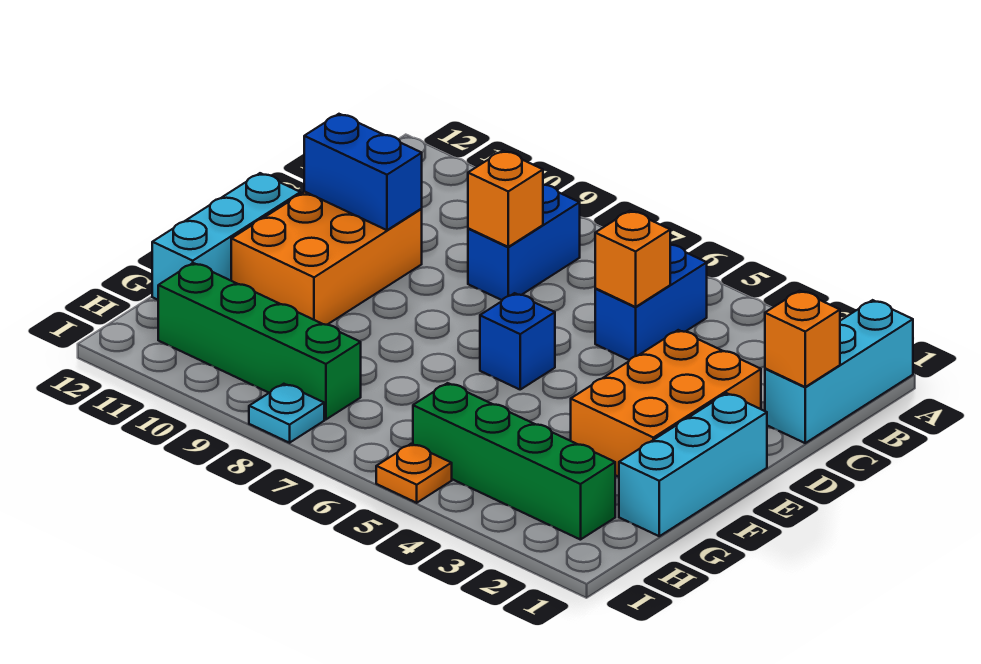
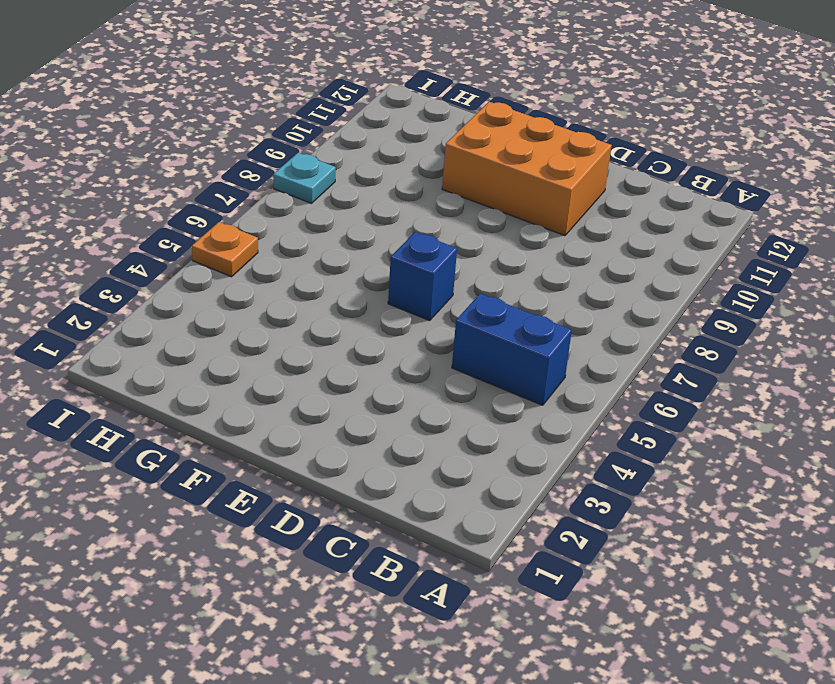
none -> cyan 1x3 brick [765,300,913,443]
none -> blue 1x2 brick [468,185,580,300]
none -> orange 2x3 brick [571,330,761,477]

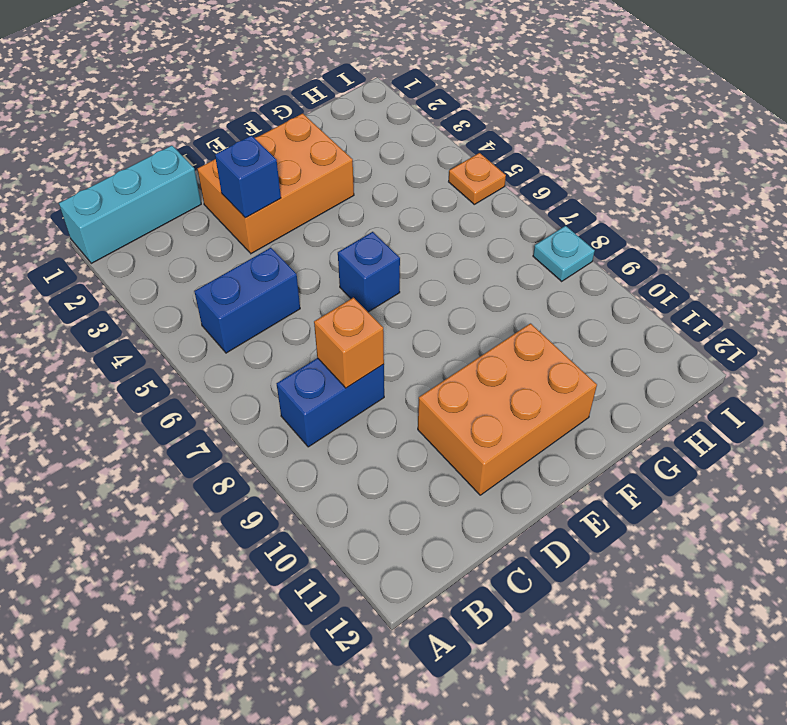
blue 1x1 brick [215,135,281,218] -> none
none -> cyan 1x3 brick [619,393,767,536]
none -> cyan 1x3 brick [152,173,300,300]
none -> green 1x4 brick [413,383,615,540]

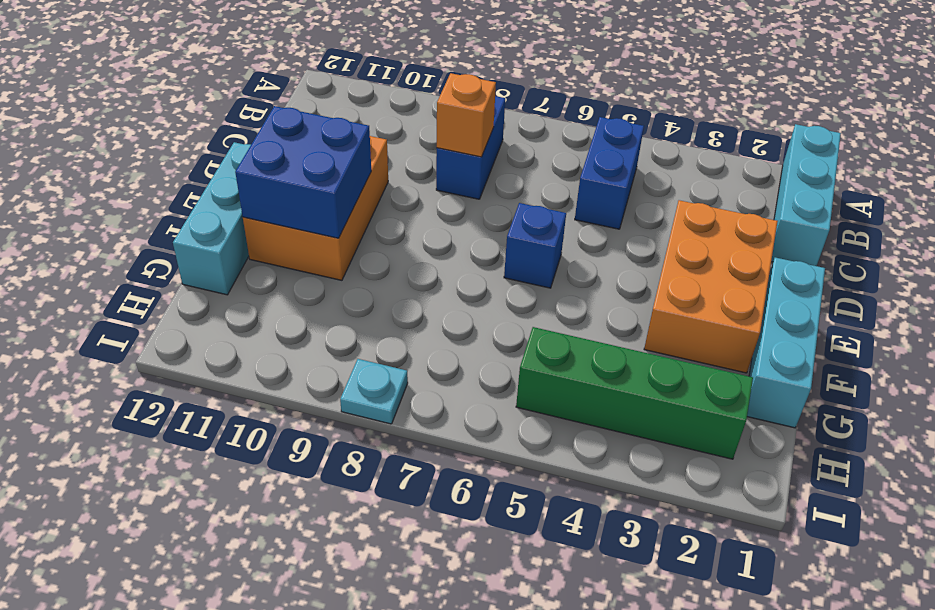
blue 2x2 brick [235,106,371,238] -> none
none -> green 1x4 brick [158,263,361,419]
none -> orange 1x1 plate [376,444,452,503]
none -> orange 1x1 brick [765,291,840,387]

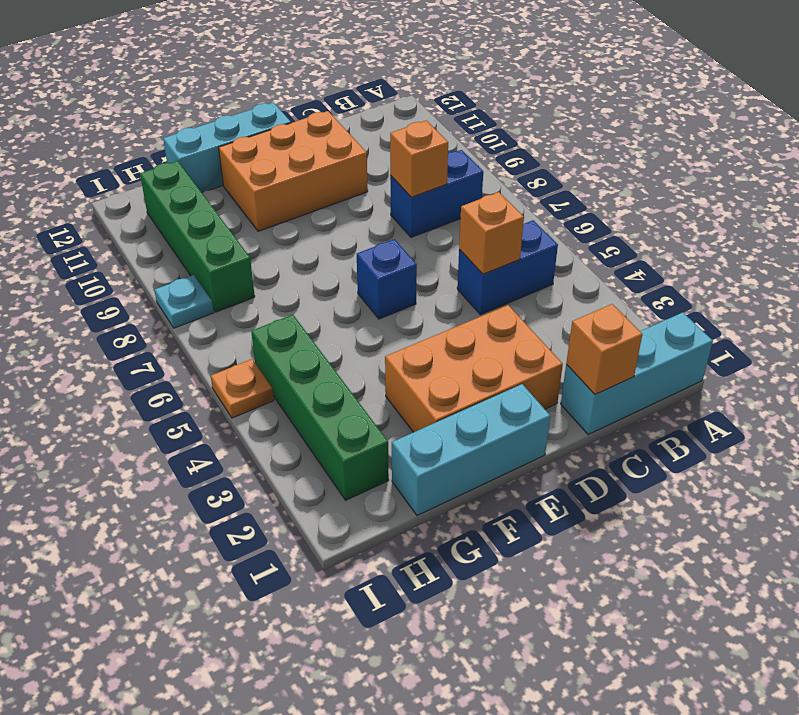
none -> blue 1x2 brick [304,114,422,230]

